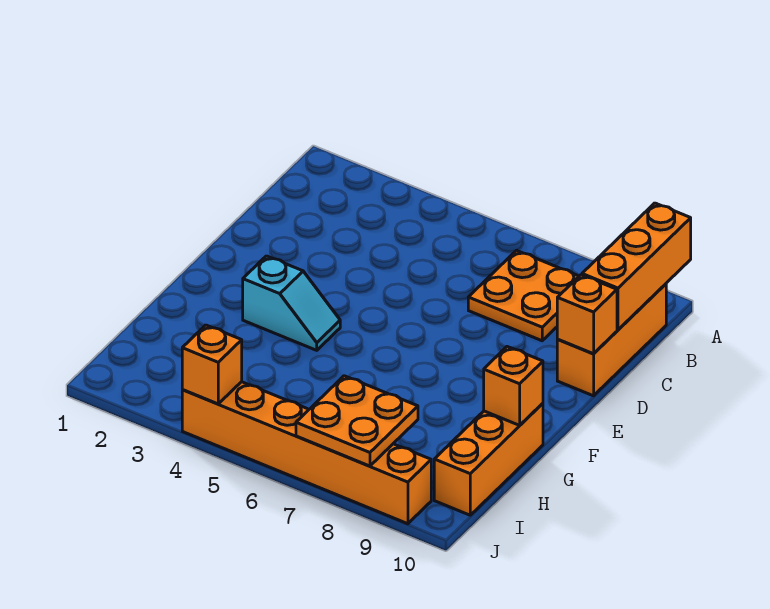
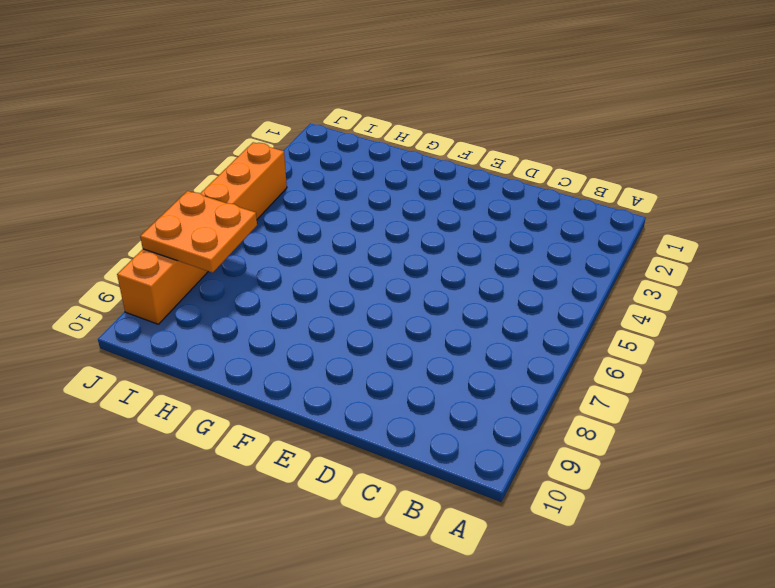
none -> orange 2x2 plate [468,250,579,341]
none -> orange 1x3 brick [557,284,666,396]

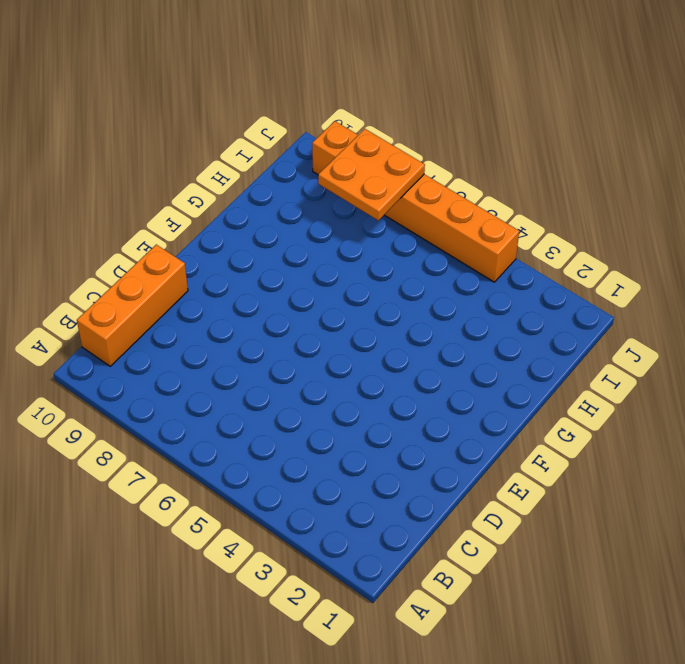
none -> orange 2x2 plate [468,250,579,341]
none -> cyan 1x2 slope [243,256,340,350]

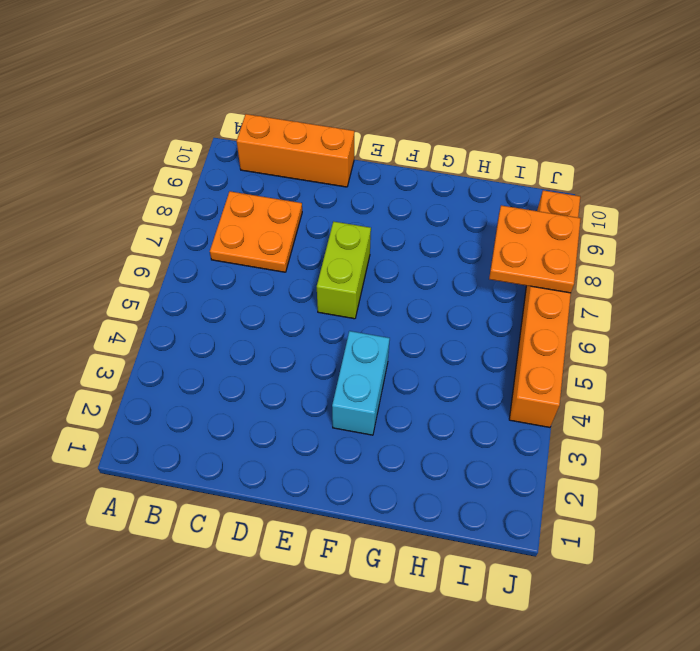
lime 1x2 brick [317,222,371,319] -> none
cyan 1x2 brick [332,331,390,435] -> cyan 1x2 slope [243,256,340,350]
none -> orange 1x3 brick [434,403,543,515]
none -> orange 1x3 brick [582,203,691,330]

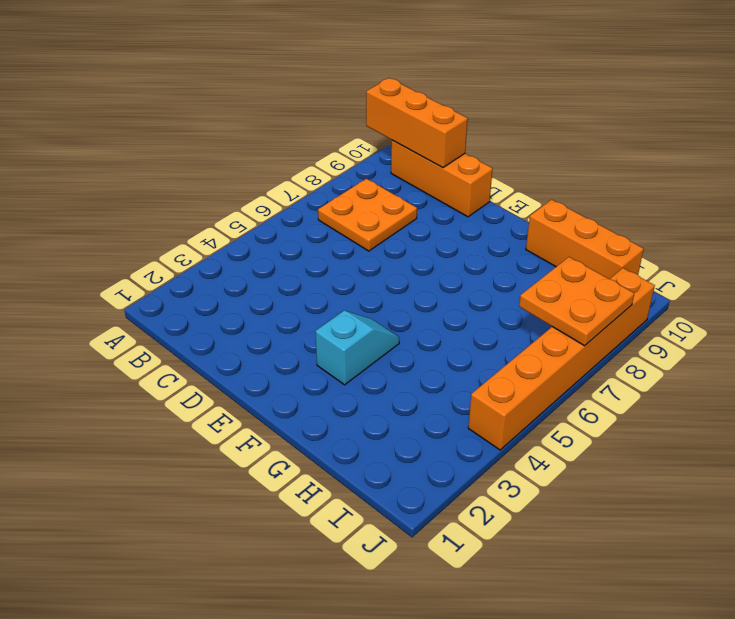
none -> orange 1x1 brick [557,275,617,354]
none -> orange 1x1 brick [484,347,543,425]

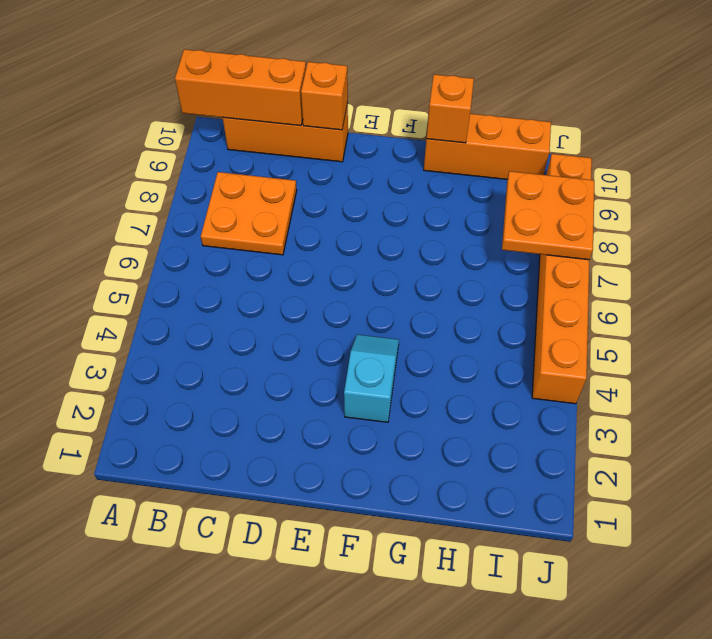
none -> orange 1x1 brick [182,325,242,404]

